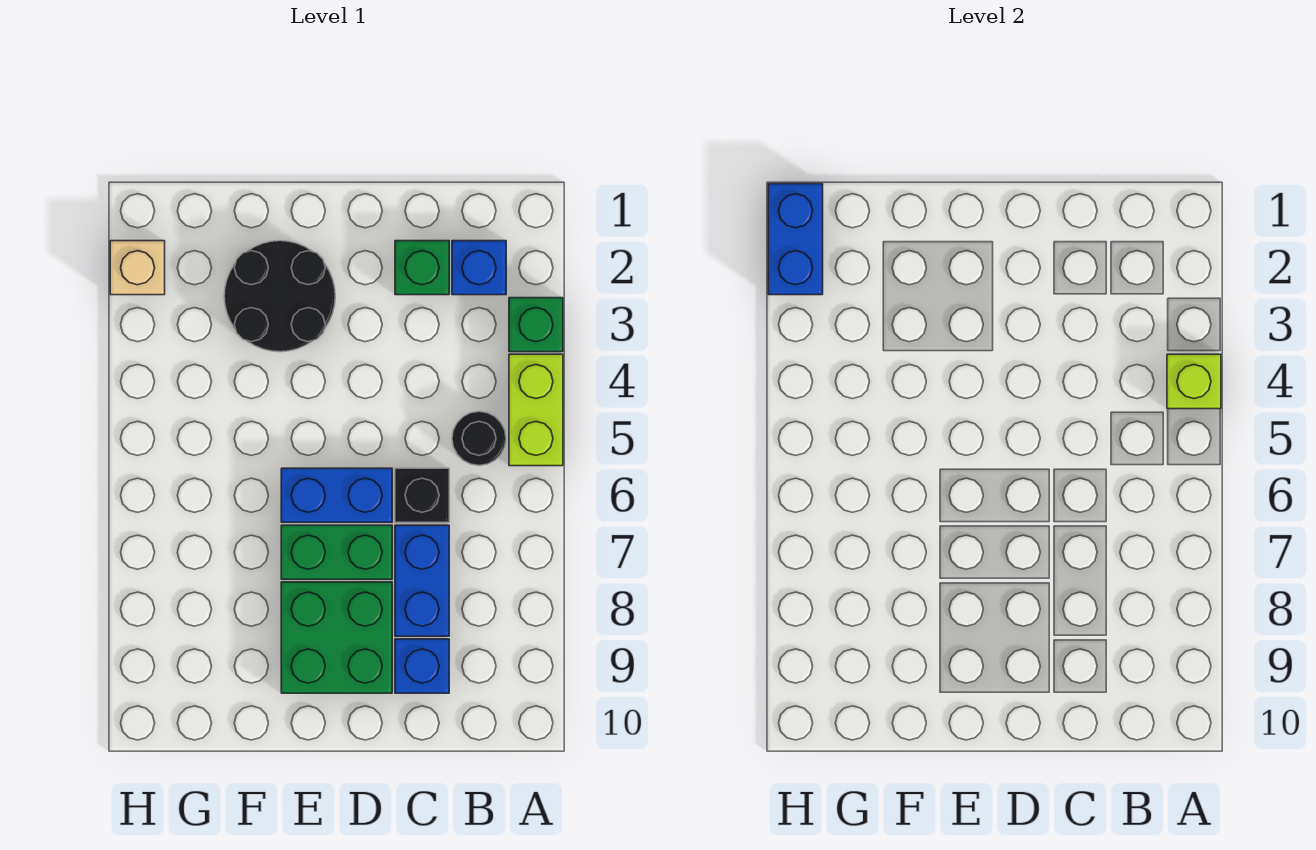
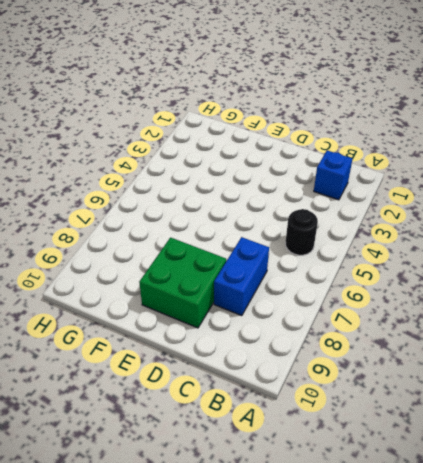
none -> green 1x1 brick [509,298,563,352]
none -> lime 1x2 brick [509,354,563,466]
none -> green 1x1 brick [395,241,449,295]

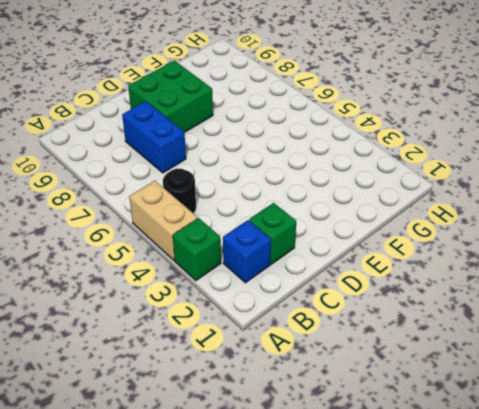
tan 1x2 brick [129,181,197,260] -> lime 1x2 brick [509,354,563,466]
none -> black 1x1 brick [395,468,449,522]
none -> blue 1x1 brick [395,639,449,693]
none -> blue 1x2 brick [281,468,392,522]

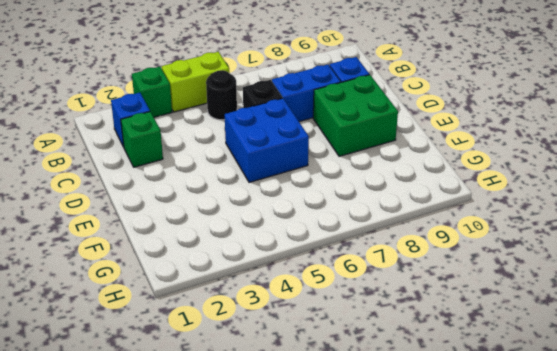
blue 2x2 brick [225,98,309,182] -> blue 1x2 brick [281,468,392,522]
none -> green 1x2 brick [281,525,392,579]
none -> black 2x2 round brick [224,241,335,352]
none -> tan 1x1 brick [110,241,165,295]

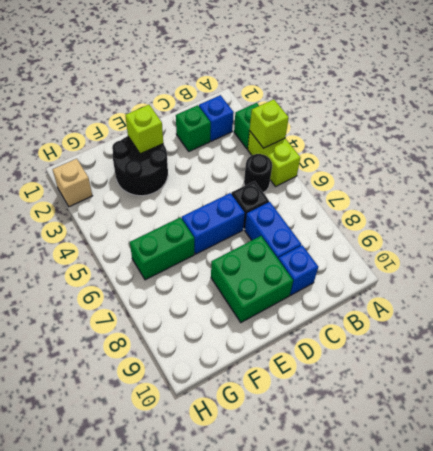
lime 1x1 brick [125,105,163,154] -> none
green 1x2 brick [130,217,194,280] -> green 1x2 brick moved to [281,525,392,579]
none -> blue 1x2 brick [768,184,823,295]

